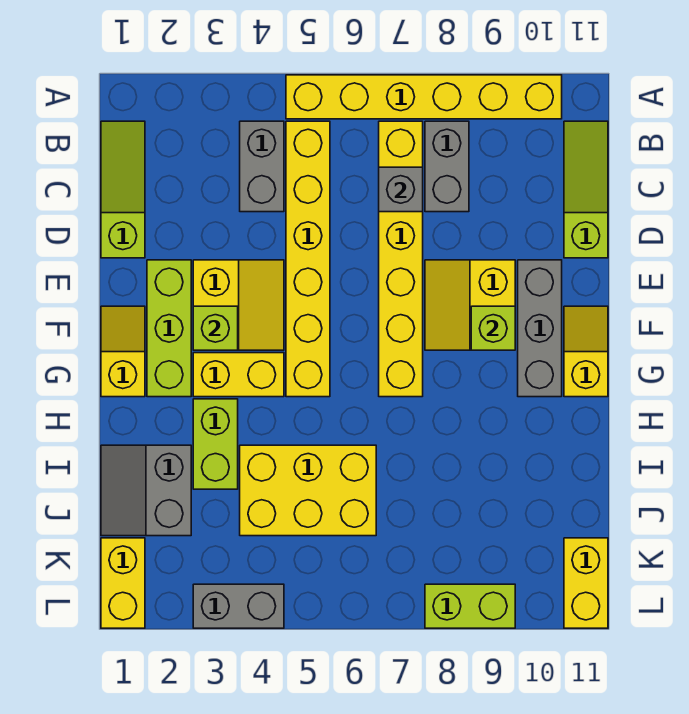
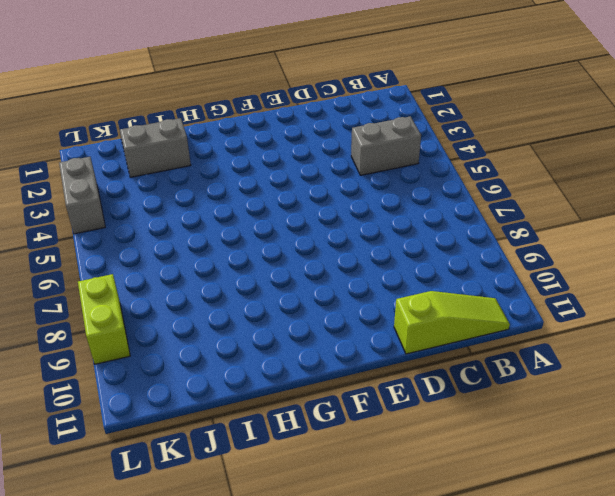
none -> yellow 1x6 brick [286,75,562,119]
none -> lime 1x3 slope [101,121,145,258]
none -> yellow 1x6 brick [286,121,330,397]

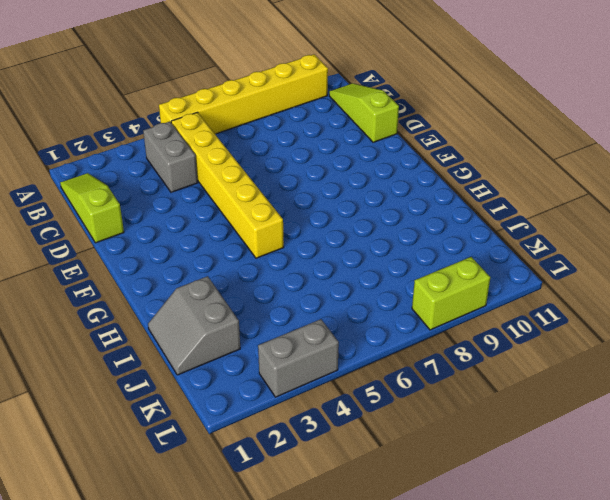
none -> yellow 1x6 brick [379,121,423,397]
none -> grey 1x2 brick [425,121,469,212]
none -> lime 1x3 brick [147,260,191,397]

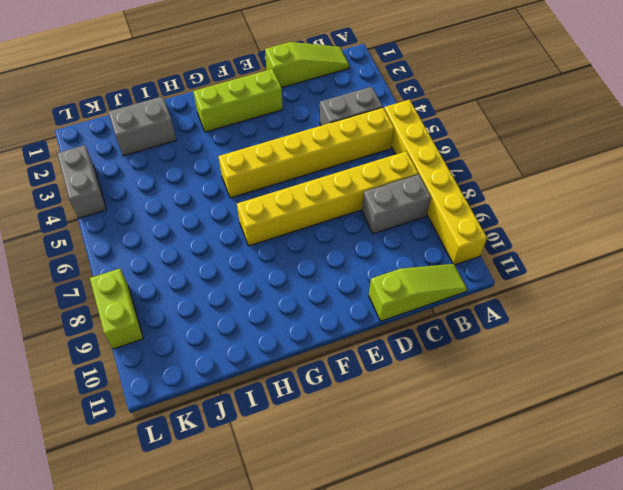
none -> yellow 2x2 slope [193,260,284,350]
none -> yellow 2x2 slope [425,260,515,350]
none -> grey 1x3 brick [518,260,562,397]

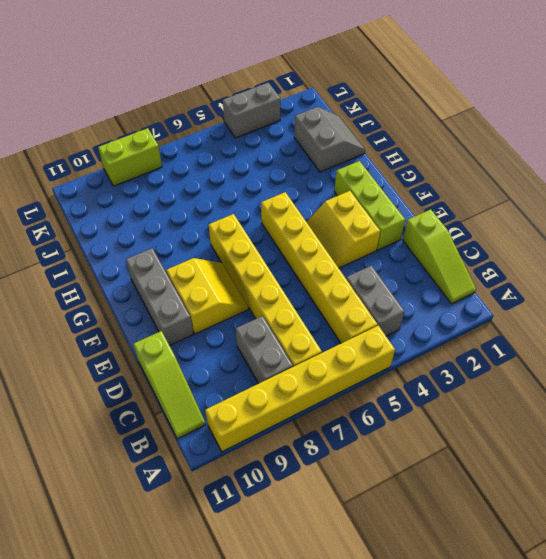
none -> yellow 1x2 slope [101,306,145,397]
none -> yellow 1x2 slope [564,306,608,397]
none -> yellow 1x2 brick [193,353,284,397]

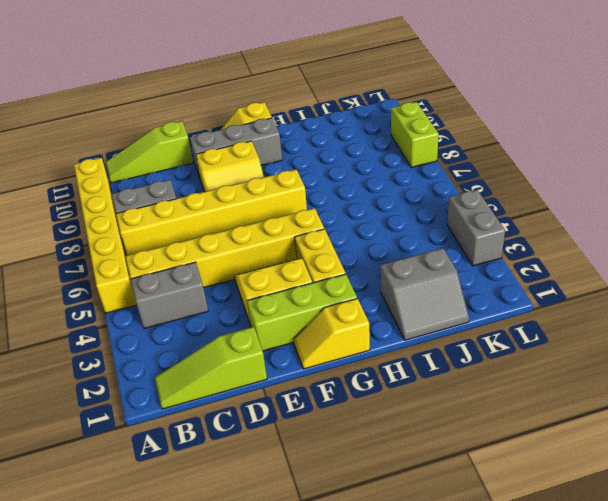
none -> lime 1x2 brick [193,399,238,489]
none -> yellow 2x3 brick [240,445,376,536]
none -> yellow 1x2 brick [101,538,145,628]

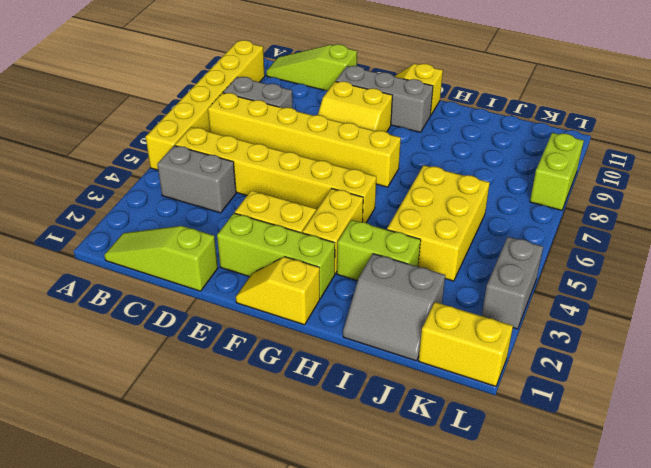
none -> yellow 1x2 brick [564,538,608,628]
none -> grey 1x1 brick [379,167,423,212]
none -> lime 1x1 brick [193,306,238,350]

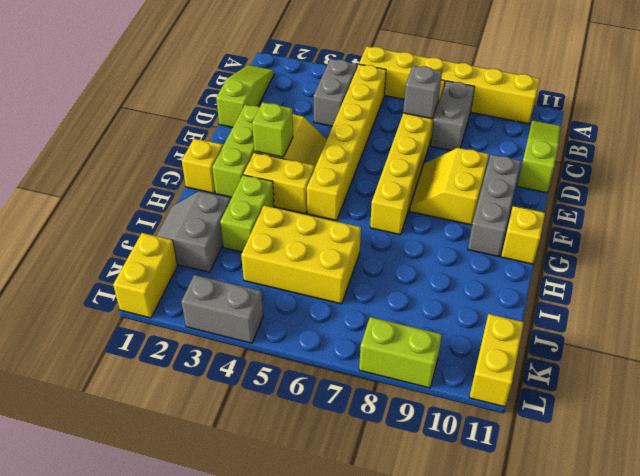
none -> lime 1x1 brick [471,306,515,350]

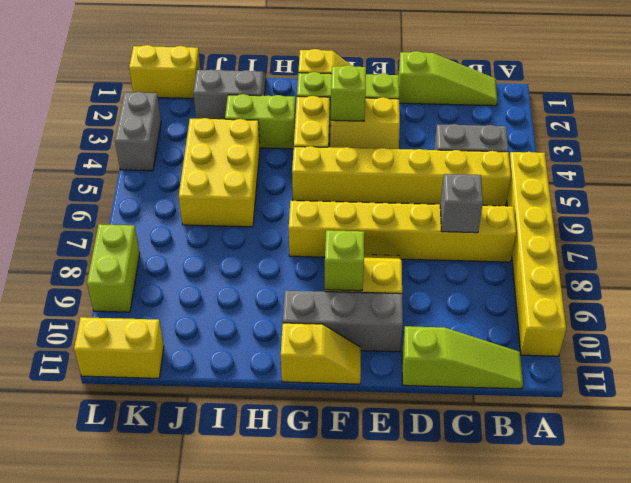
none -> grey 1x2 brick [425,121,469,212]

